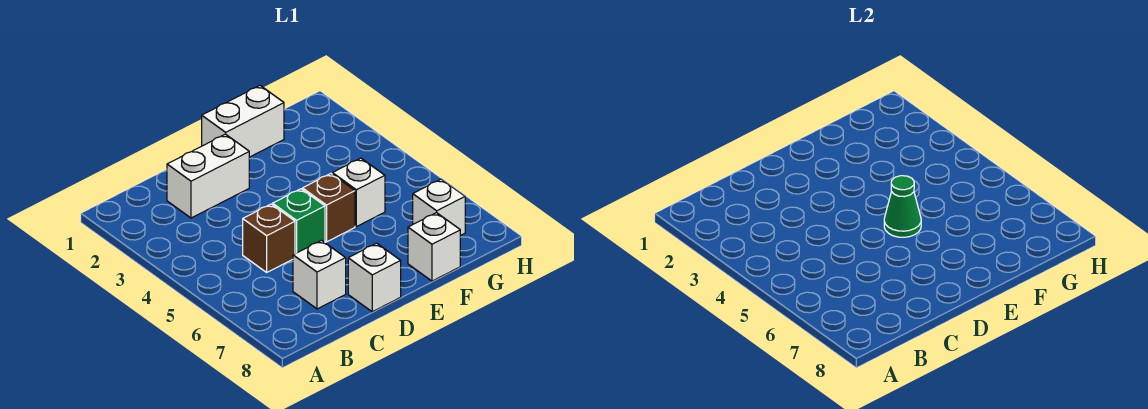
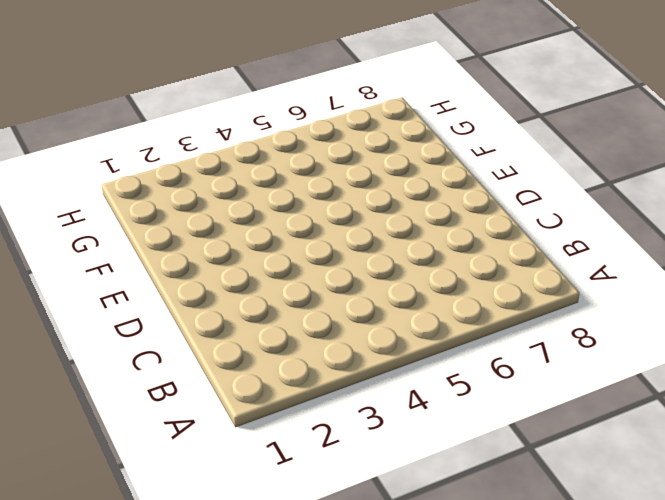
none -> white 1x2 brick [167,134,249,218]
none -> brown 1x1 brick [243,204,295,272]

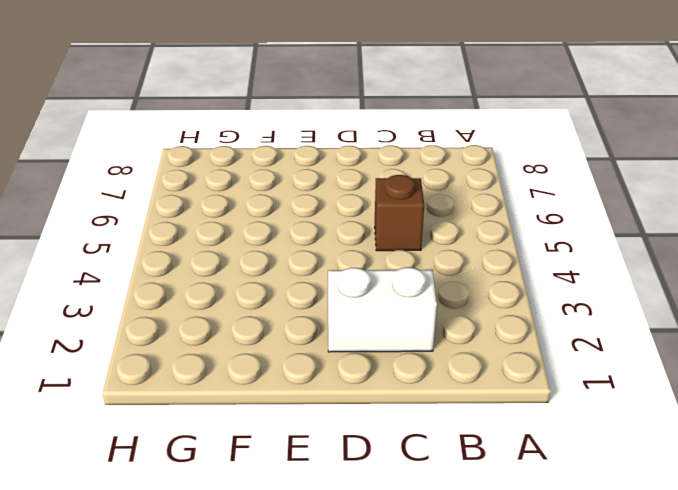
none -> white 1x1 brick [293,240,346,309]
none -> green 1x1 brick [273,189,325,254]

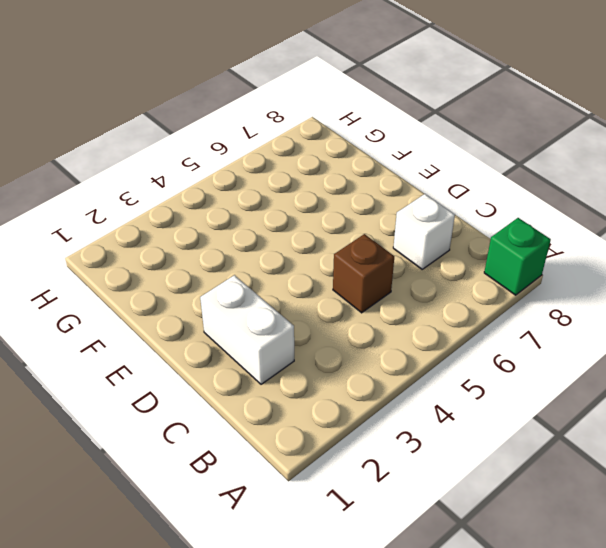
green 1x1 brick [484,218,551,295] -> green 1x1 brick moved to [273,189,325,254]
none -> white 1x1 brick [348,243,401,312]
none -> white 1x2 brick [202,86,284,157]

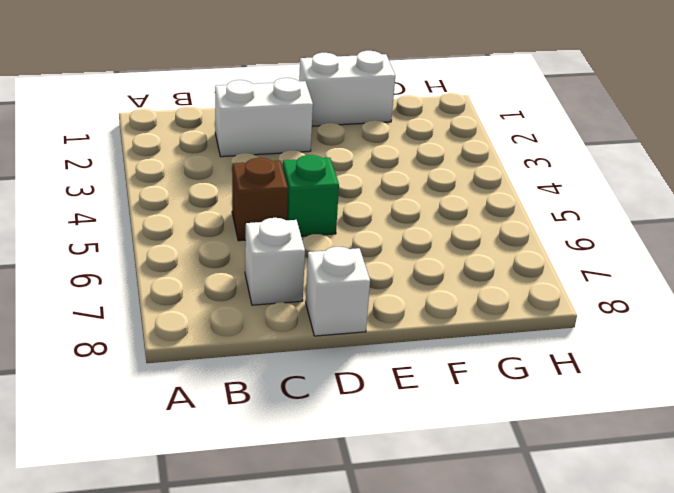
none -> brown 1x1 brick [303,174,355,242]
none -> white 1x1 brick [332,158,385,227]

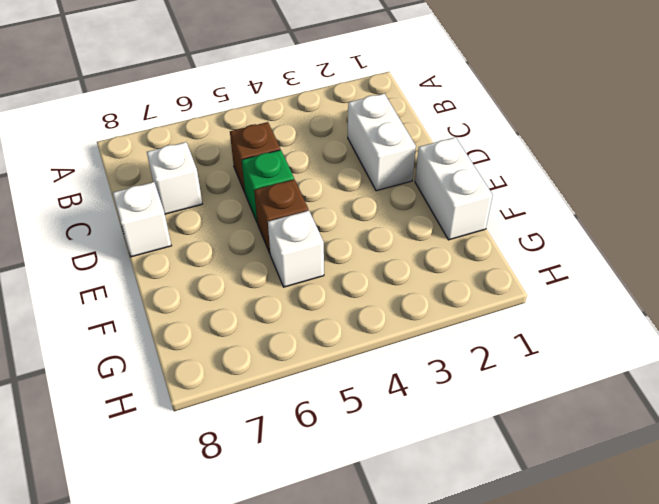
none -> white 1x1 brick [408,213,460,281]
none -> white 1x1 brick [413,179,465,236]

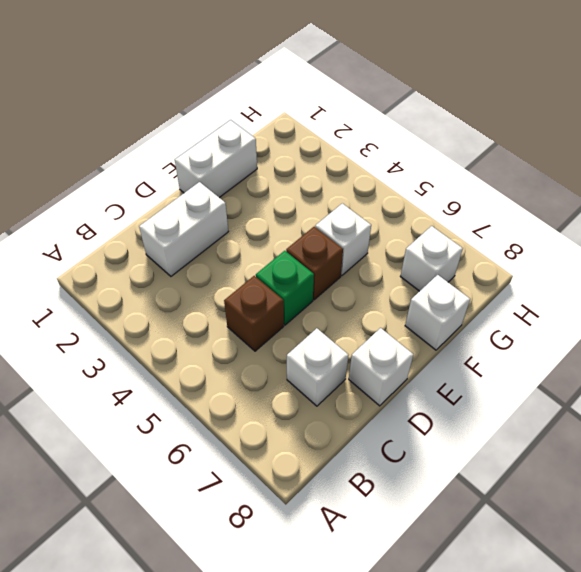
none -> green 1x1 cone [884,176,921,237]

